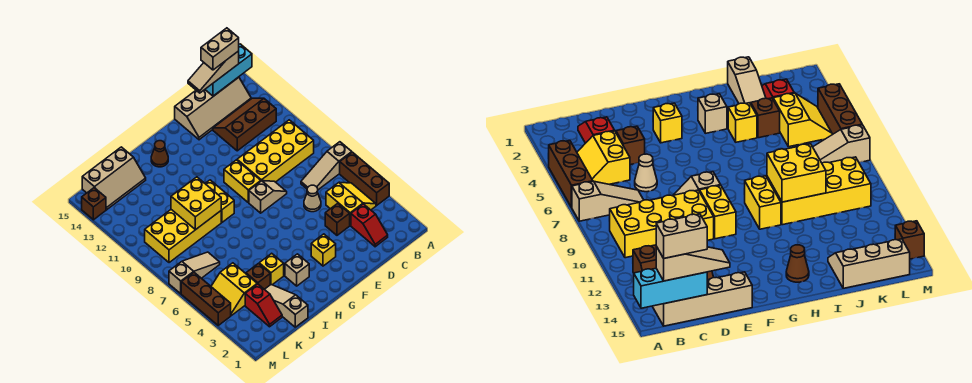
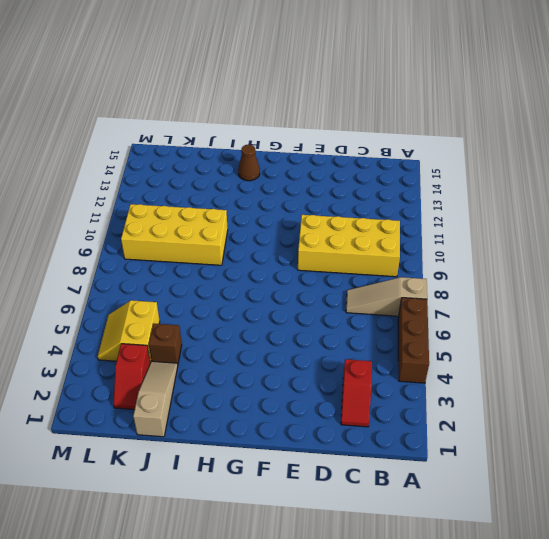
none -> yellow 2x2 slope [326,182,376,225]
none -> brown 2x3 slope [213,98,276,151]
none -> tan 2x4 slope [175,77,251,140]

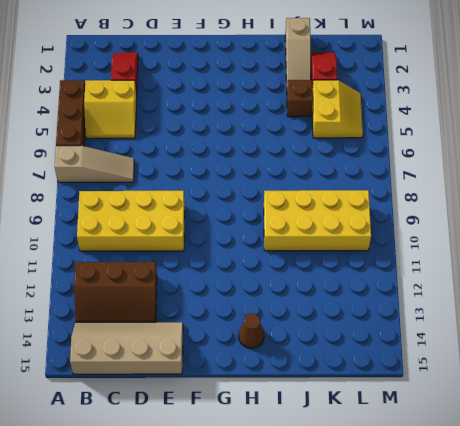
yellow 2x2 slope [84,80,137,138] -> yellow 2x2 slope turned to [326,182,376,225]
none -> brown 1x1 brick [325,203,350,235]
none -> tan 1x1 cone [304,185,321,212]
none -> tan 1x2 slope [249,181,287,213]

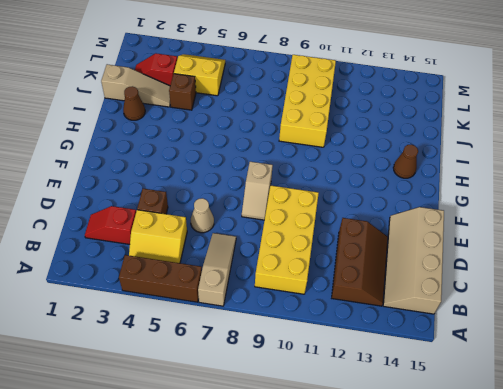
brown 1x1 cone [123,86,145,120] -> none
none -> yellow 1x1 brick [311,234,336,266]
none -> yellow 1x2 brick [224,160,261,202]
none -> tan 1x1 brick [285,254,309,286]

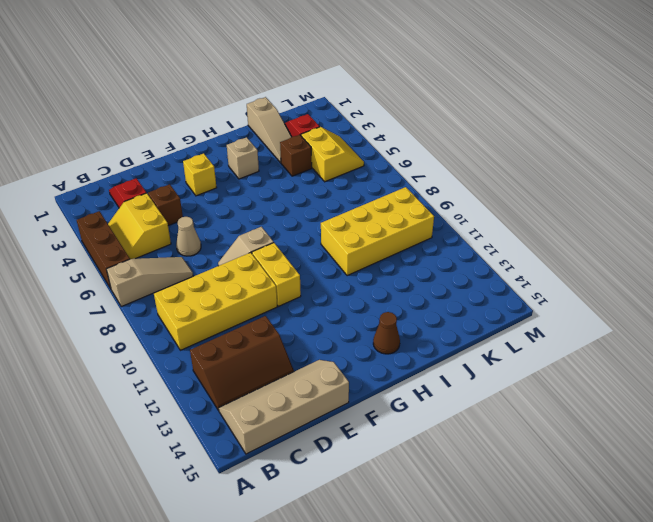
none -> yellow 1x2 brick [205,180,234,223]
none -> yellow 1x1 brick [259,253,284,285]
none -> tan 2x3 slope [82,147,146,210]

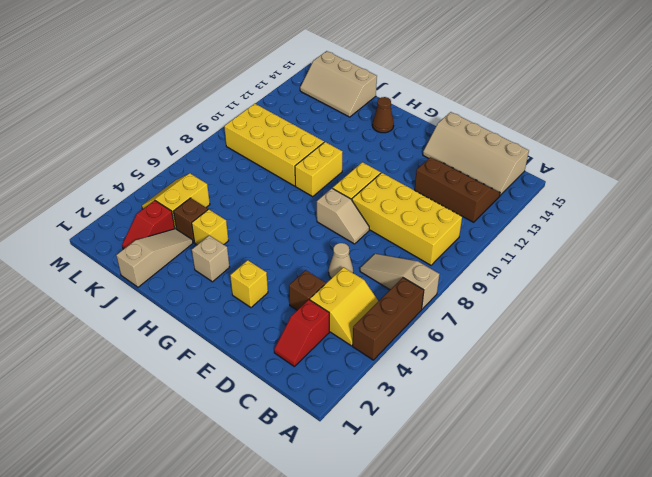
none -> tan 1x3 slope [169,252,220,294]
none -> brown 1x3 brick [181,273,231,325]
none -> brown 1x1 brick [82,188,106,220]

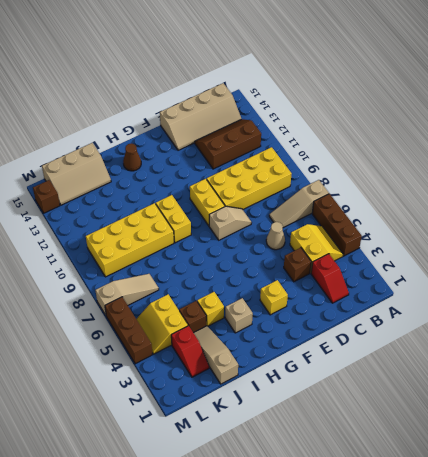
none -> cyan 1x3 brick [205,44,252,96]
none -> yellow 2x2 brick [171,177,221,230]
none -> tan 1x3 slope [188,51,239,93]

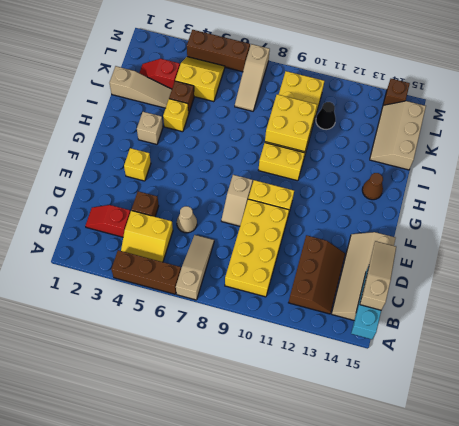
black 1x1 cone [316,102,336,130] -> none
none -> tan 1x2 brick [201,28,239,70]

